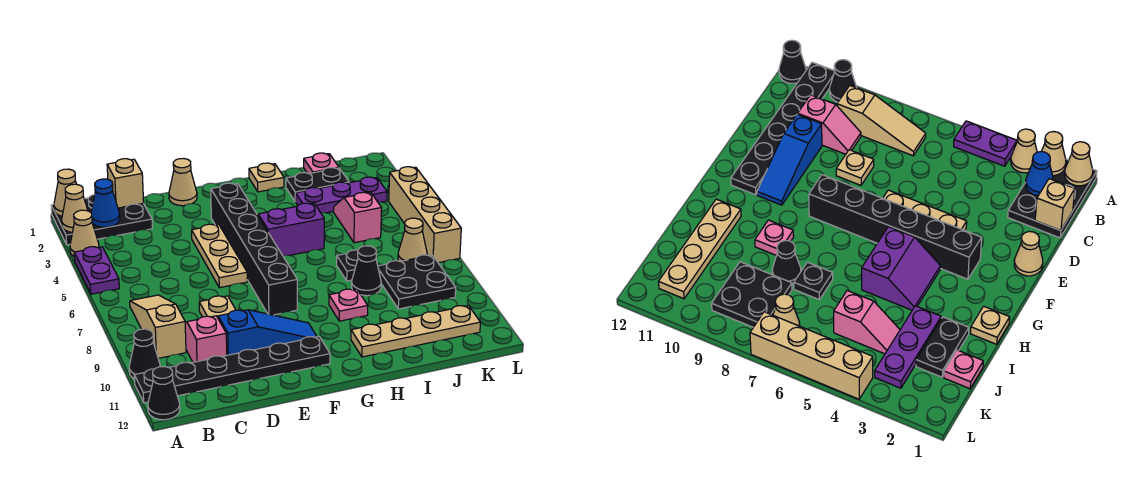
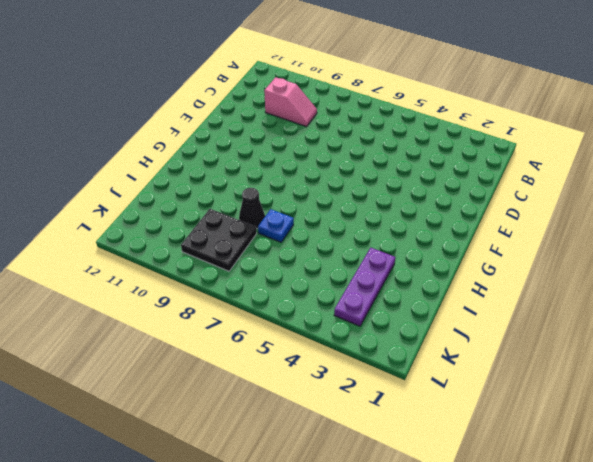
blue 1x1 plate [258,209,294,242] -> black 1x1 plate [337,250,358,281]
none -> black 2x3 plate [51,194,152,245]
none -> tan 1x1 cone [70,210,99,257]
none -> purple 1x2 plate [74,247,119,294]
none -> black 1x1 cone [129,329,160,379]

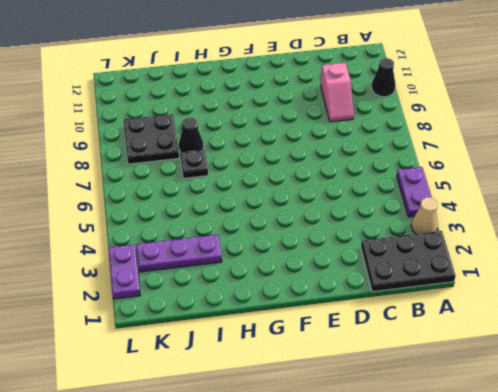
purple 1x2 plate [108,244,141,299] -> none
none -> black 1x6 plate [134,336,330,403]
none -> black 1x1 cone [148,367,180,420]
none -> tan 1x3 slope [130,295,186,358]
none -> tan 1x1 plate [199,296,236,317]

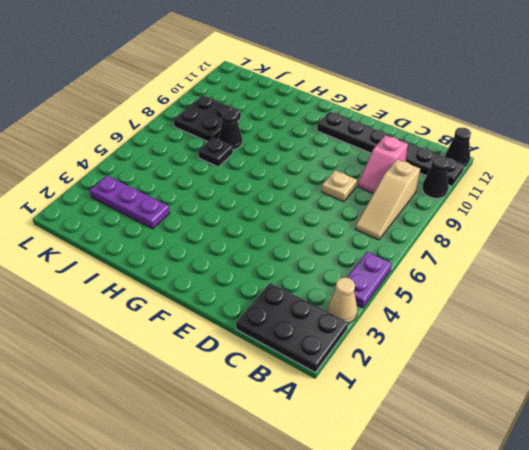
none -> blue 1x3 slope [218,310,317,355]
none -> tan 1x1 cone [169,158,197,206]
none -> tan 1x3 plate [192,224,247,288]
none -> black 1x6 brick [211,183,297,315]

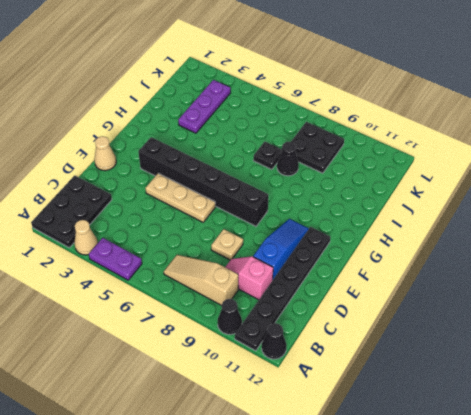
none -> purple 2x2 slope [258,203,324,256]
none -> tan 1x1 plate [249,163,284,192]
none -> pink 1x1 plate [329,289,368,321]
none -> tan 1x4 plate [351,305,480,357]

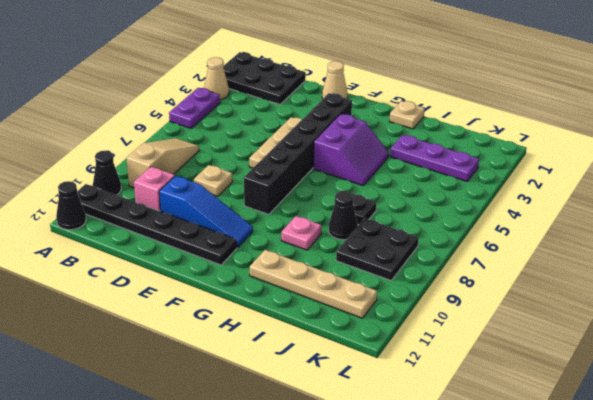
purple 2x2 slope [313,114,389,186] -> purple 2x2 slope turned to [258,203,324,256]
none -> black 1x2 plate [286,168,349,202]
none -> pink 1x1 plate [304,153,339,174]
none -> pink 1x2 slope [333,192,382,243]
none -> tan 1x1 cone [398,218,427,261]

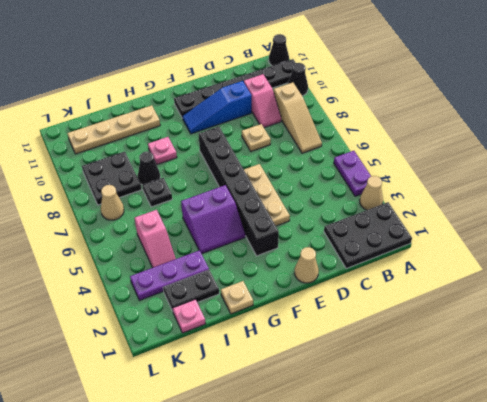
none -> tan 1x4 brick [389,167,461,263]
none -> tan 1x1 cone [54,169,76,216]
none -> tan 1x1 cone [62,184,88,233]
none -> blue 1x1 cone [91,179,120,227]

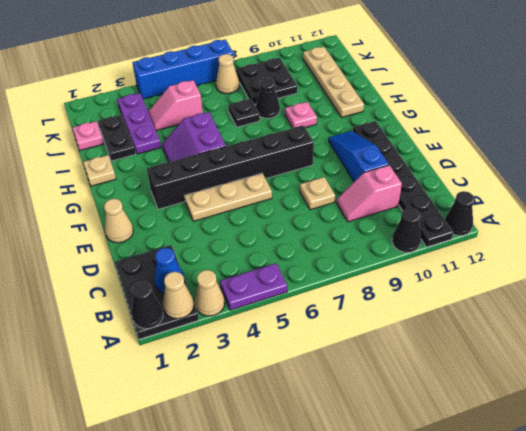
black 1x1 cone [132,281,163,329] -> tan 1x1 cone [54,169,76,216]
blue 1x4 brick [132,39,234,99] -> tan 1x4 brick [389,167,461,263]
none -> tan 1x3 slope [130,295,186,358]
none -> tan 1x1 brick [107,159,144,208]

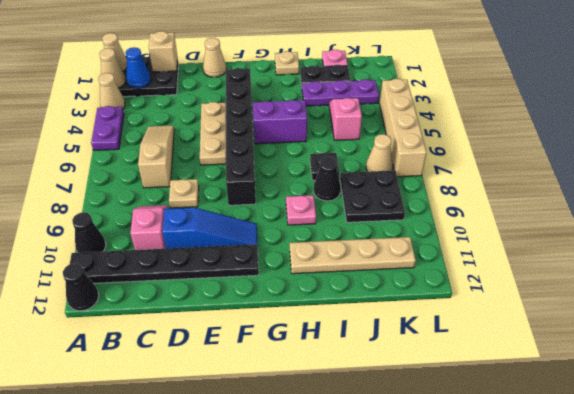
tan 1x3 slope [138,125,174,188] -> tan 1x3 slope moved to [130,295,186,358]

